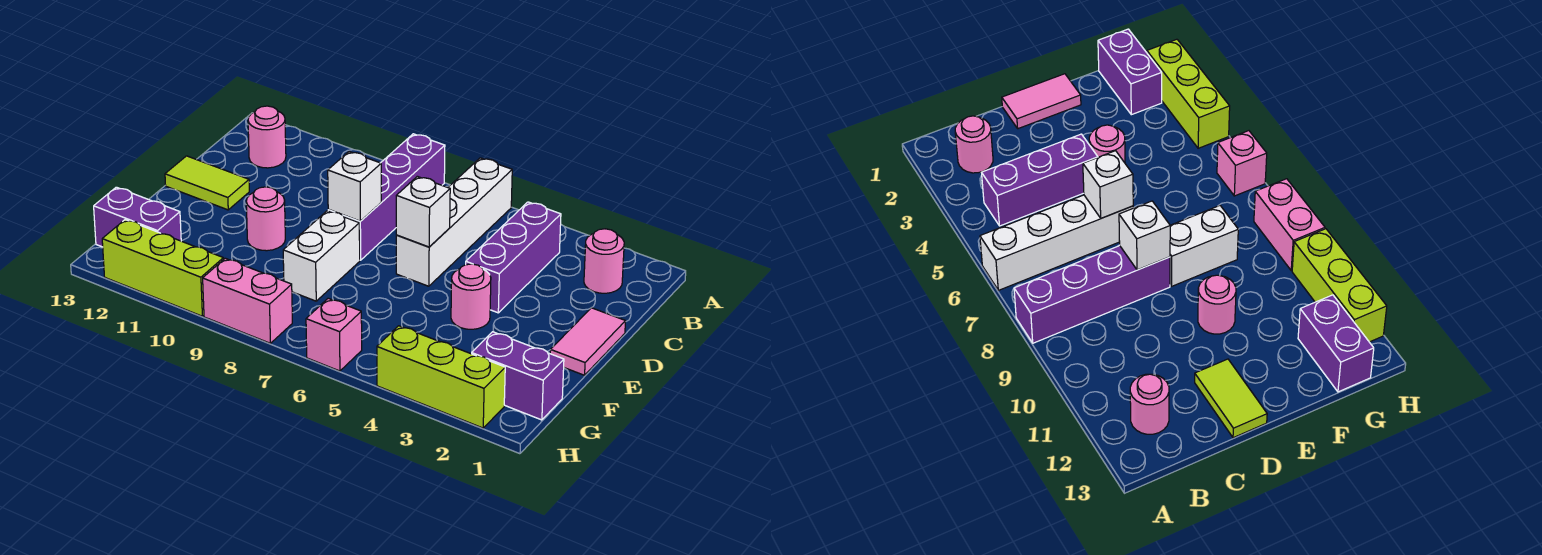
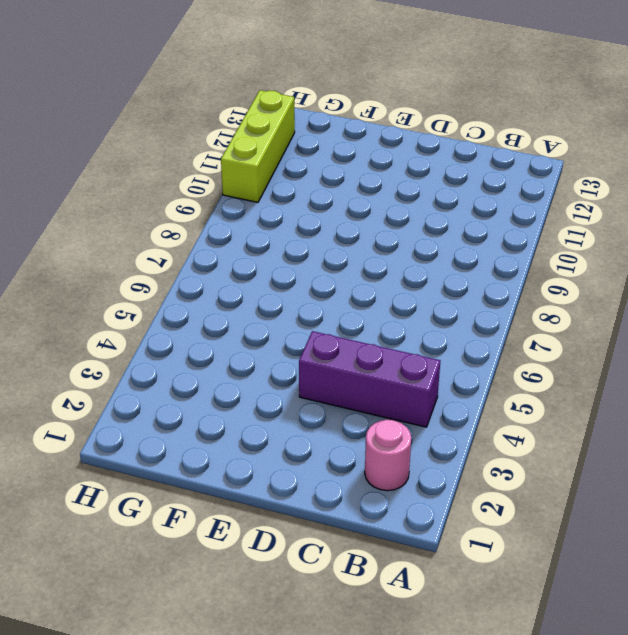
none -> white 1x4 brick [396,158,512,286]
none -> purple 1x4 brick [328,134,445,260]
none -> pink 1x1 round brick [248,106,286,168]

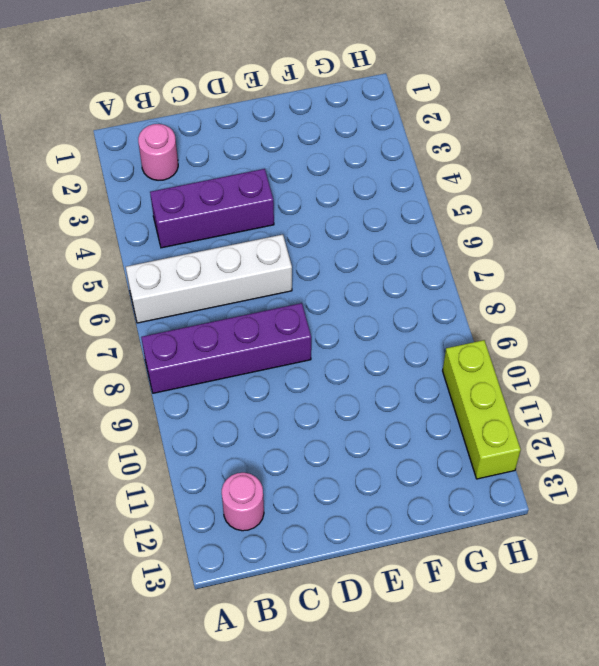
none -> pink 1x2 tile [550,308,626,375]
none -> lime 1x2 tile [165,156,249,210]
none -> pink 1x1 round brick [451,264,491,329]

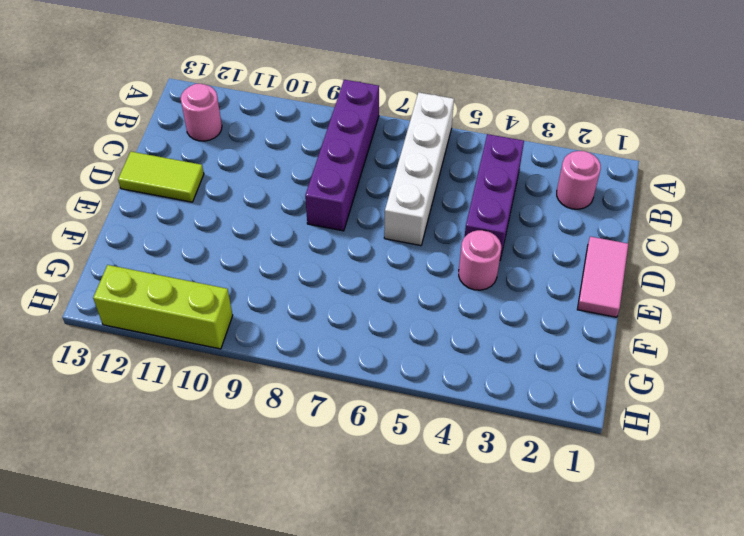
none -> white 1x2 brick [283,211,360,301]
none -> pink 1x1 round brick [246,187,285,251]
none -> purple 1x2 brick [472,332,564,420]

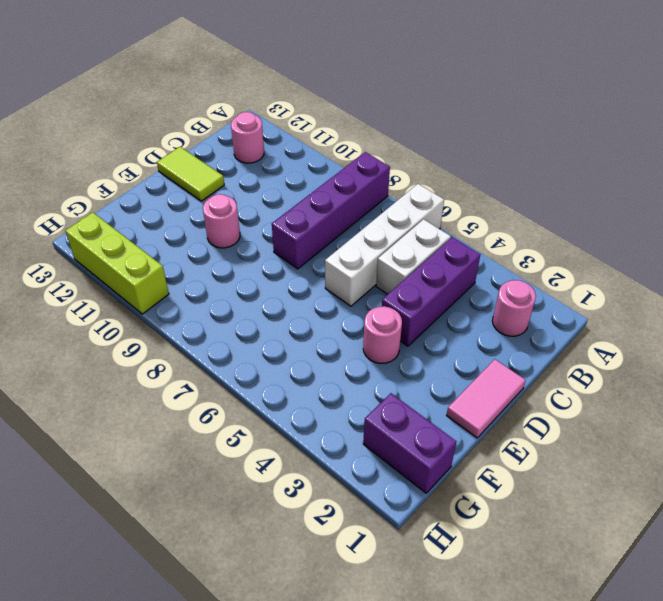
white 1x2 brick [376,219,451,294] -> white 1x2 brick moved to [283,211,360,301]
none -> purple 1x2 brick [94,187,181,247]
none -> lime 1x3 brick [377,326,505,428]
none -> pink 1x1 brick [306,298,362,371]

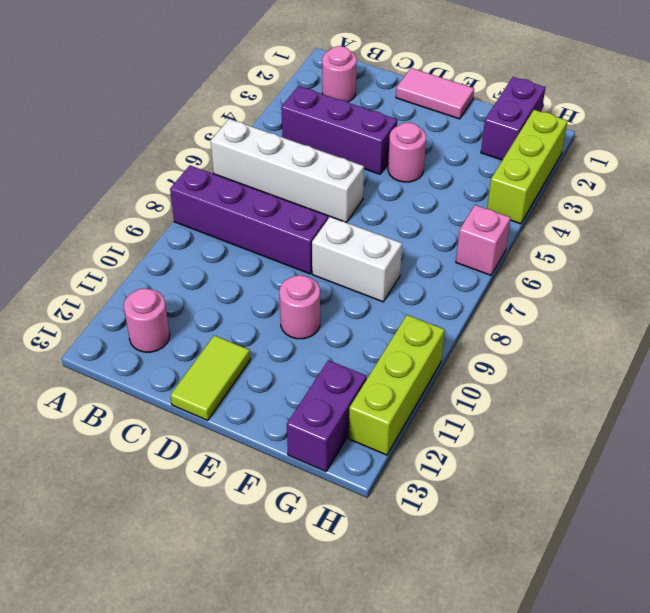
none -> pink 1x2 brick [203,258,292,343]
none -> white 1x1 brick [396,176,450,247]
none -> white 1x1 brick [328,152,381,221]

